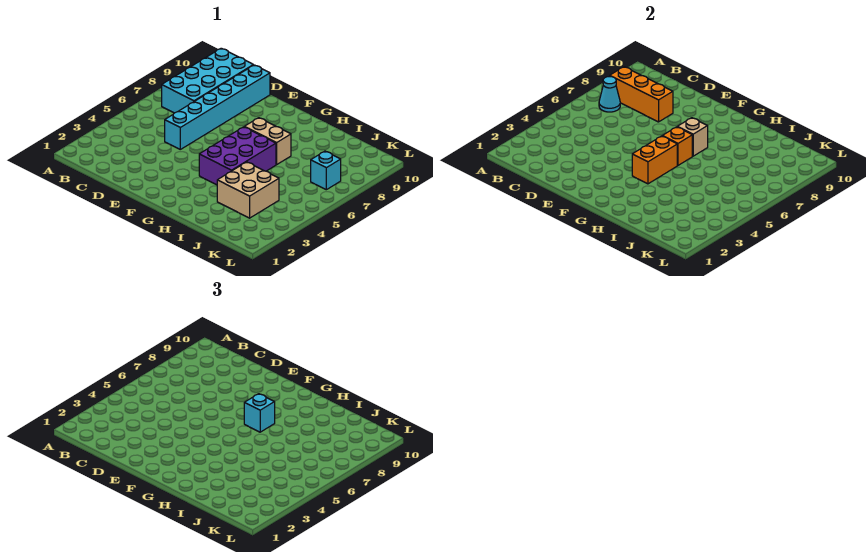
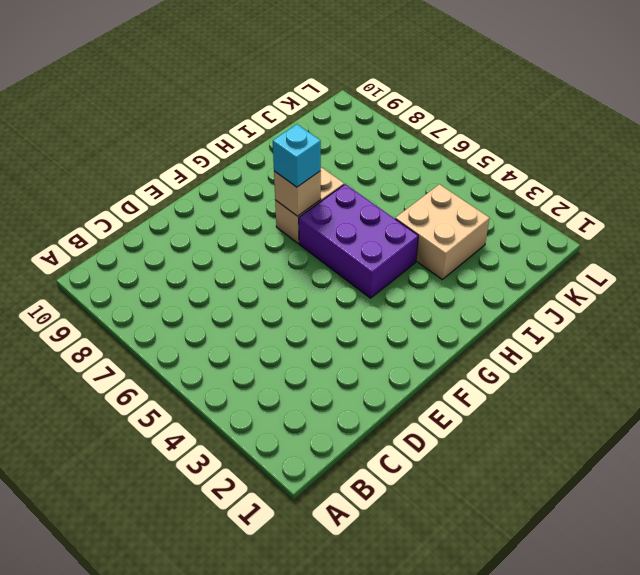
none -> cyan 2x4 brick [162,48,253,113]
none -> cyan 1x6 brick [165,65,270,149]
none -> cyan 1x1 brick [311,151,341,190]

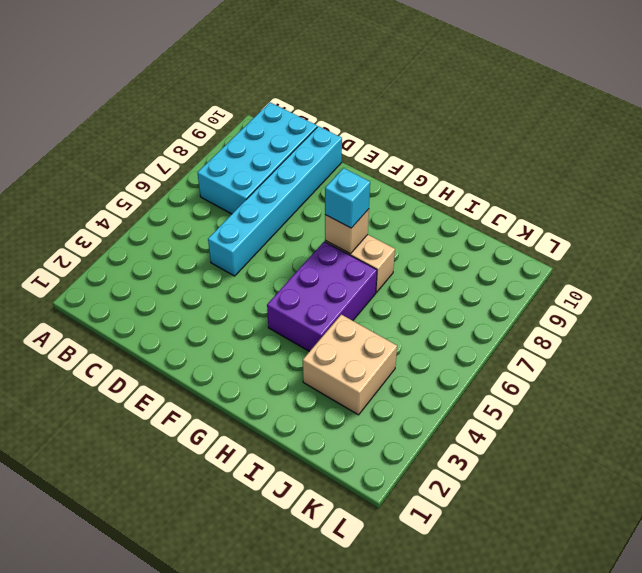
none -> cyan 1x1 brick [311,151,341,190]
none -> cyan 1x1 cone [599,77,620,112]
none -> orange 1x3 brick [610,67,673,122]

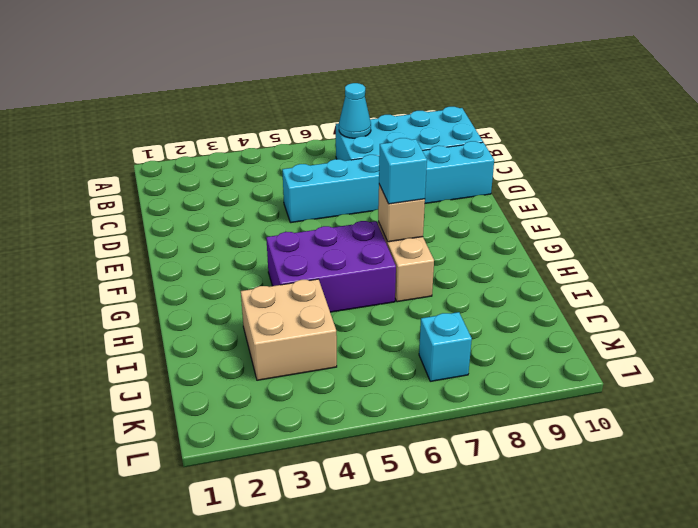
none -> orange 1x3 brick [610,67,673,122]
none -> orange 1x2 brick [632,136,677,184]
none -> orange 1x1 brick [662,127,692,165]

